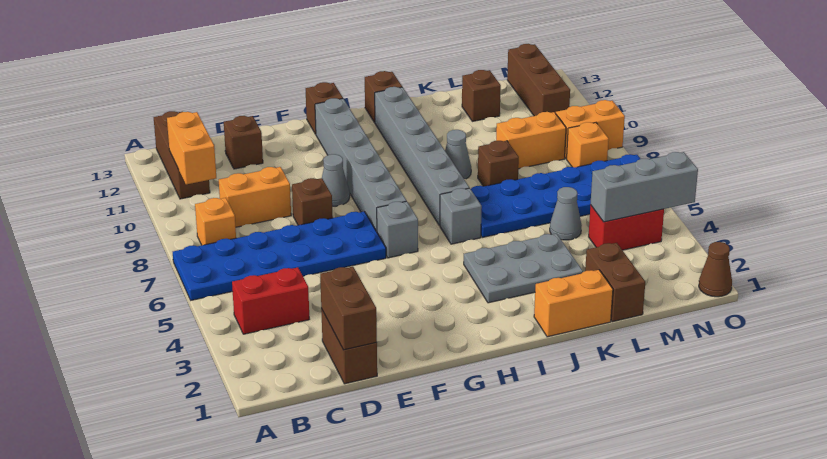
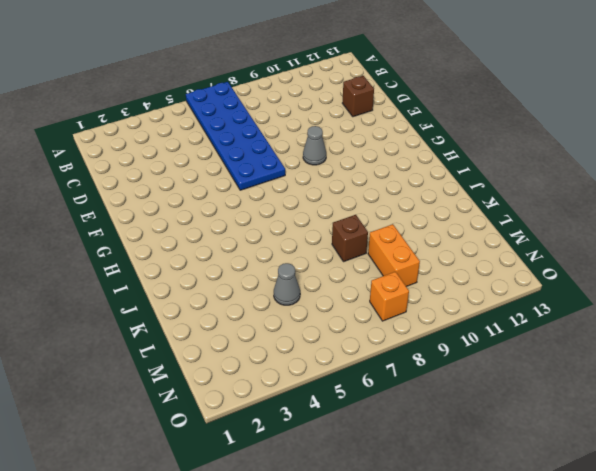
none -> red 1x2 brick [232,267,309,334]
none -> orange 1x1 brick [195,198,236,245]
none -> brown 1x3 brick [154,111,210,199]
none -> orange 1x2 brick [219,167,291,227]

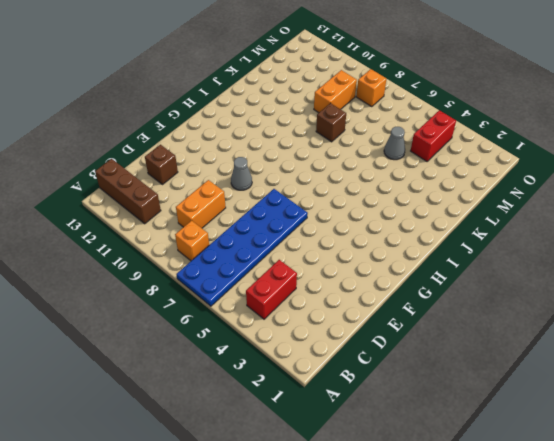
none -> brown 1x2 brick [321,309,377,384]
none -> brown 1x1 brick [292,178,333,225]
none -> grey 1x1 brick [377,201,418,258]
none -> grey 1x6 brick [315,98,406,232]

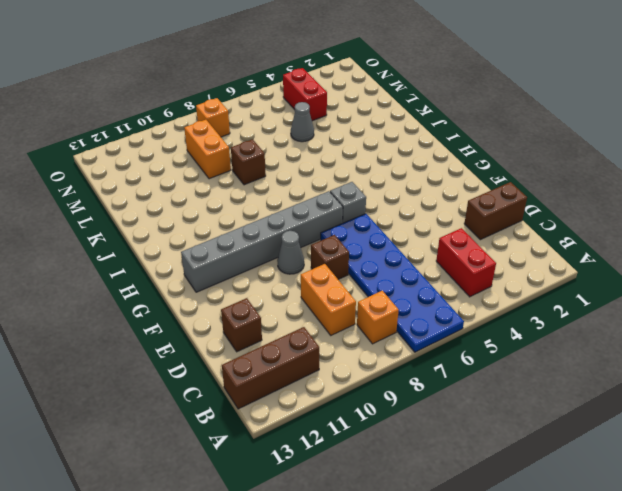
none -> brown 1x1 brick [306,82,343,134]
none -> grey 2x3 plate [464,234,583,303]
none -> grey 1x1 brick [440,188,482,244]
none -> grey 1x6 brick [375,87,469,226]

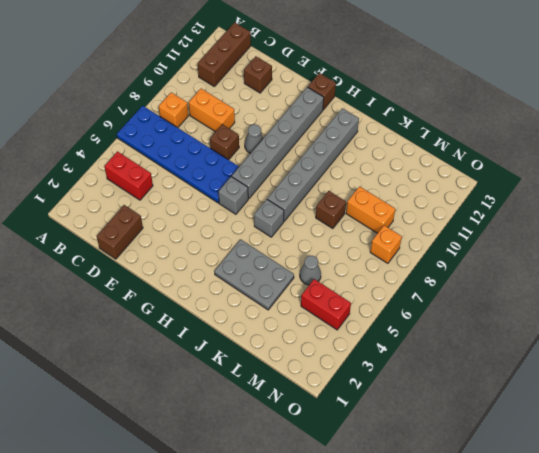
none -> brown 1x1 brick [365,71,402,122]
none -> orange 1x2 brick [534,270,613,337]
none -> blue 2x6 plate [471,154,640,237]
none -> grey 1x1 cone [445,130,471,179]

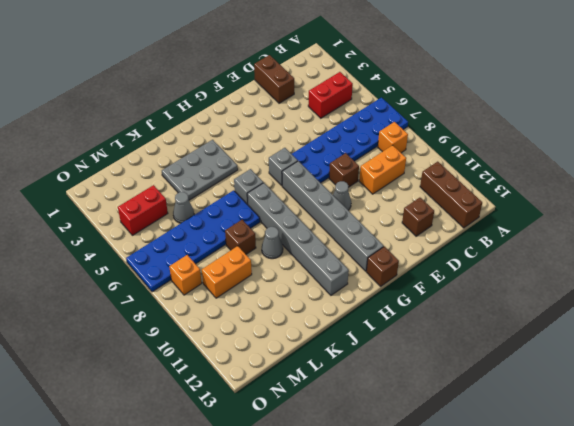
none -> brown 1x1 brick [365,71,402,122]
none -> orange 1x2 brick [534,270,613,337]
none -> brown 1x2 brick [585,243,645,322]
none -> brown 1x1 brick [462,70,501,121]

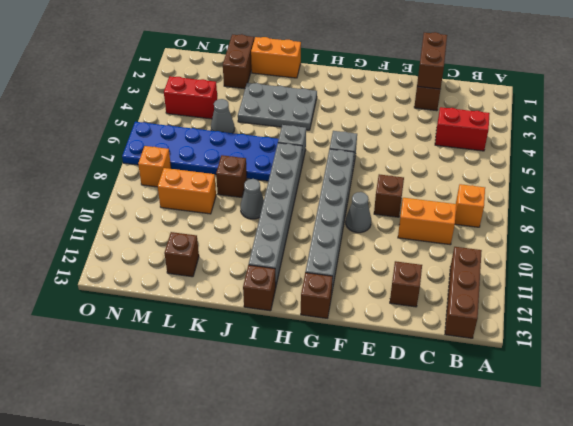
none -> blue 2x6 plate [173,211,386,300]
none -> orange 1x2 brick [556,100,625,159]
none -> brown 1x3 brick [507,44,570,116]
none -> brown 1x1 cone [699,242,732,297]

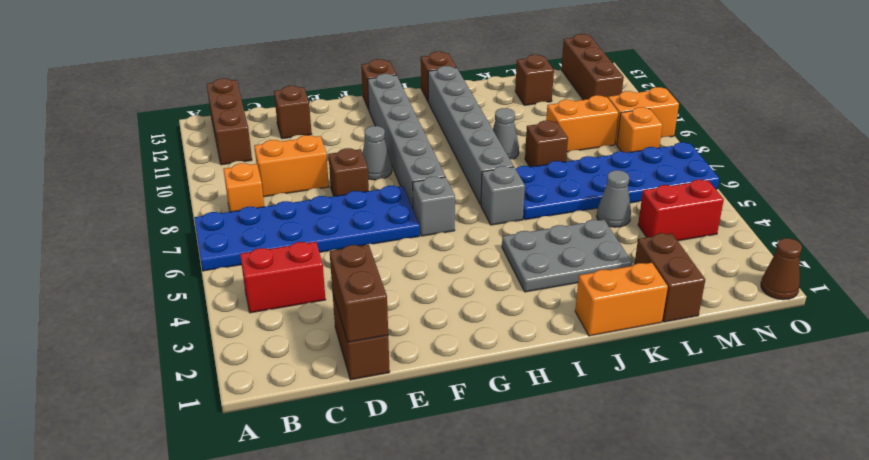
none -> orange 1x2 brick [167,112,216,184]
none -> grey 1x3 brick [591,152,698,222]

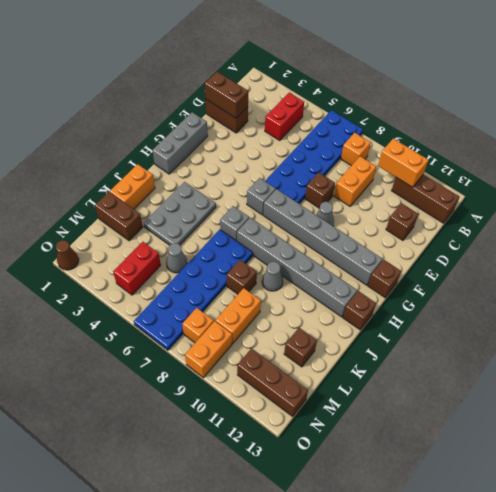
grey 1x3 brick [152,112,208,174] -> grey 1x3 brick moved to [591,152,698,222]

